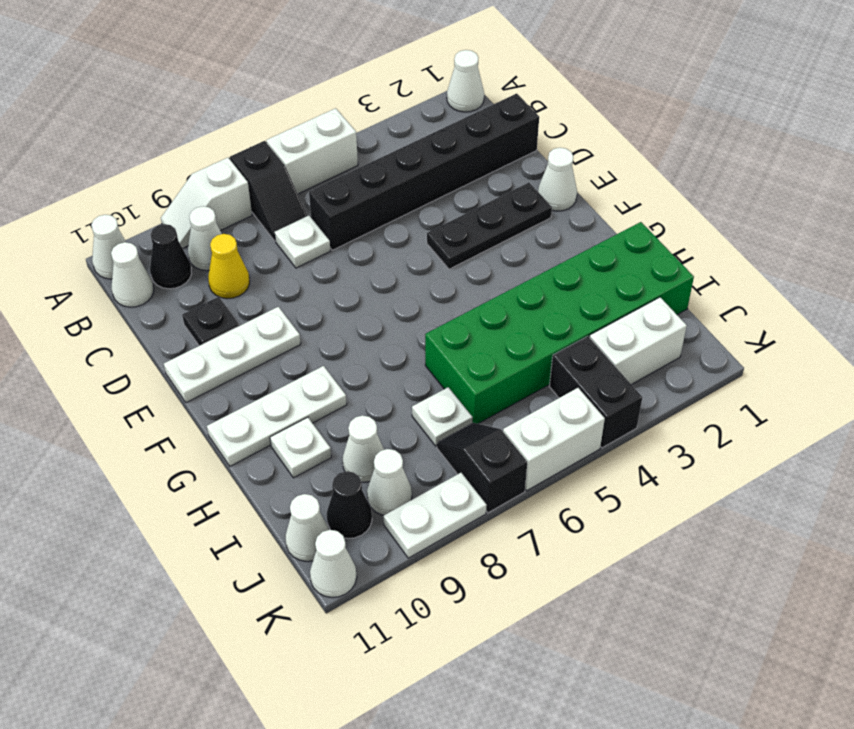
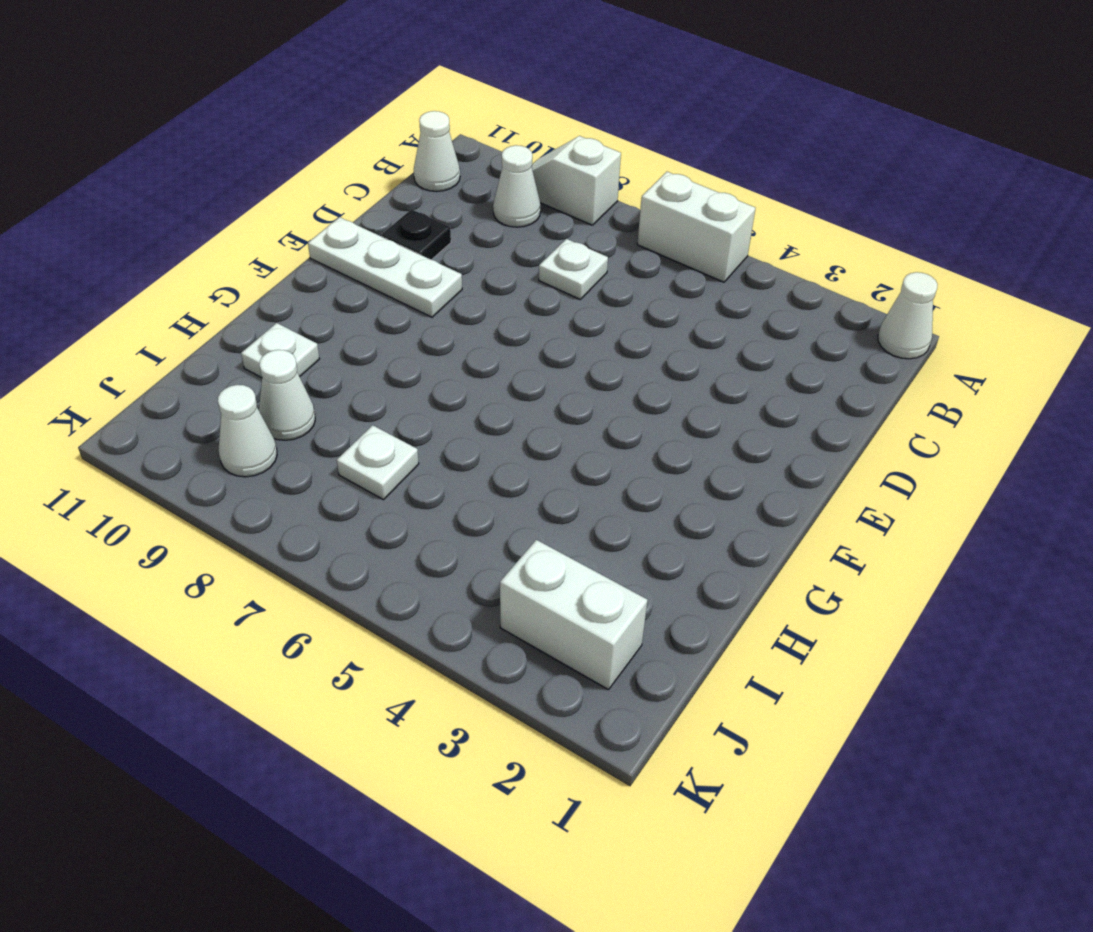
none -> black 1x2 slope [230,141,307,241]
none -> white 1x1 cone [91,215,126,279]
none -> black 1x1 cone [150,224,192,289]

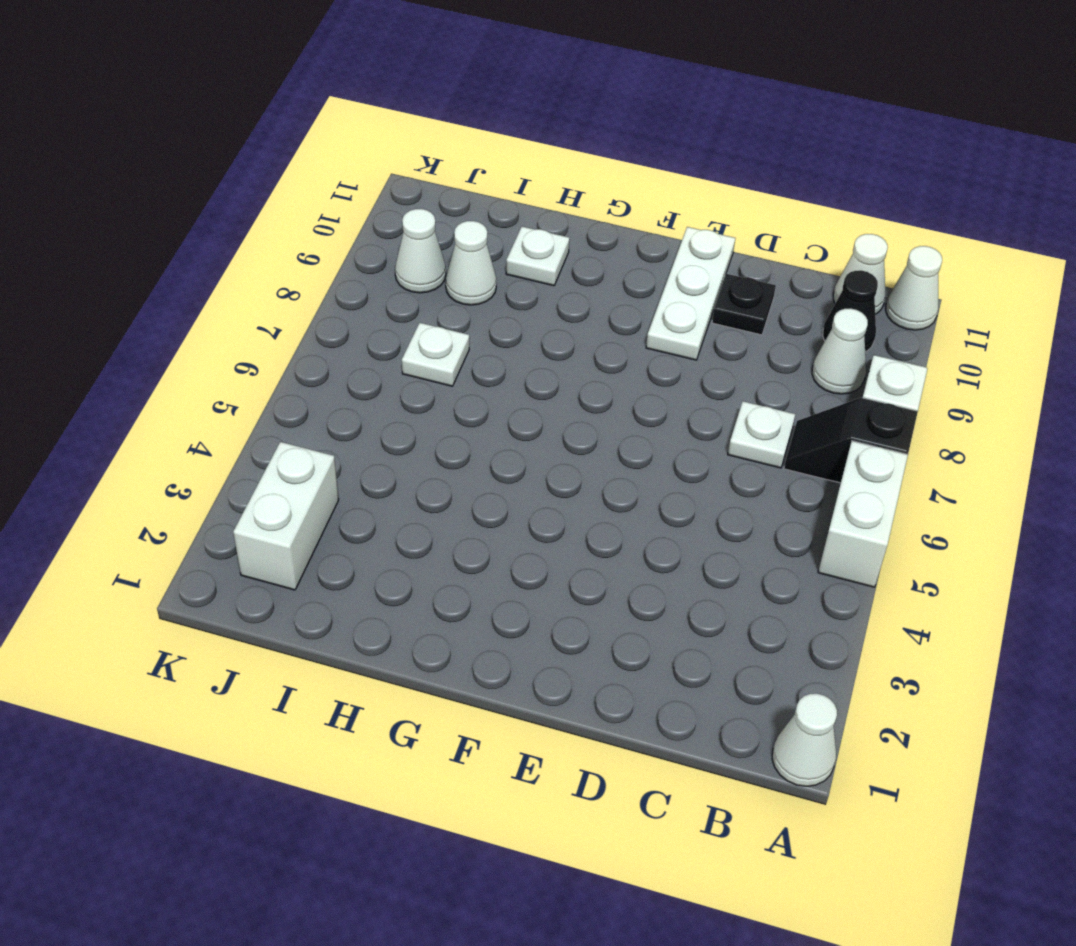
none -> black 1x6 brick [309,94,539,250]
none -> yellow 1x1 cone [208,234,250,299]
none -> white 1x1 cone [538,148,577,211]

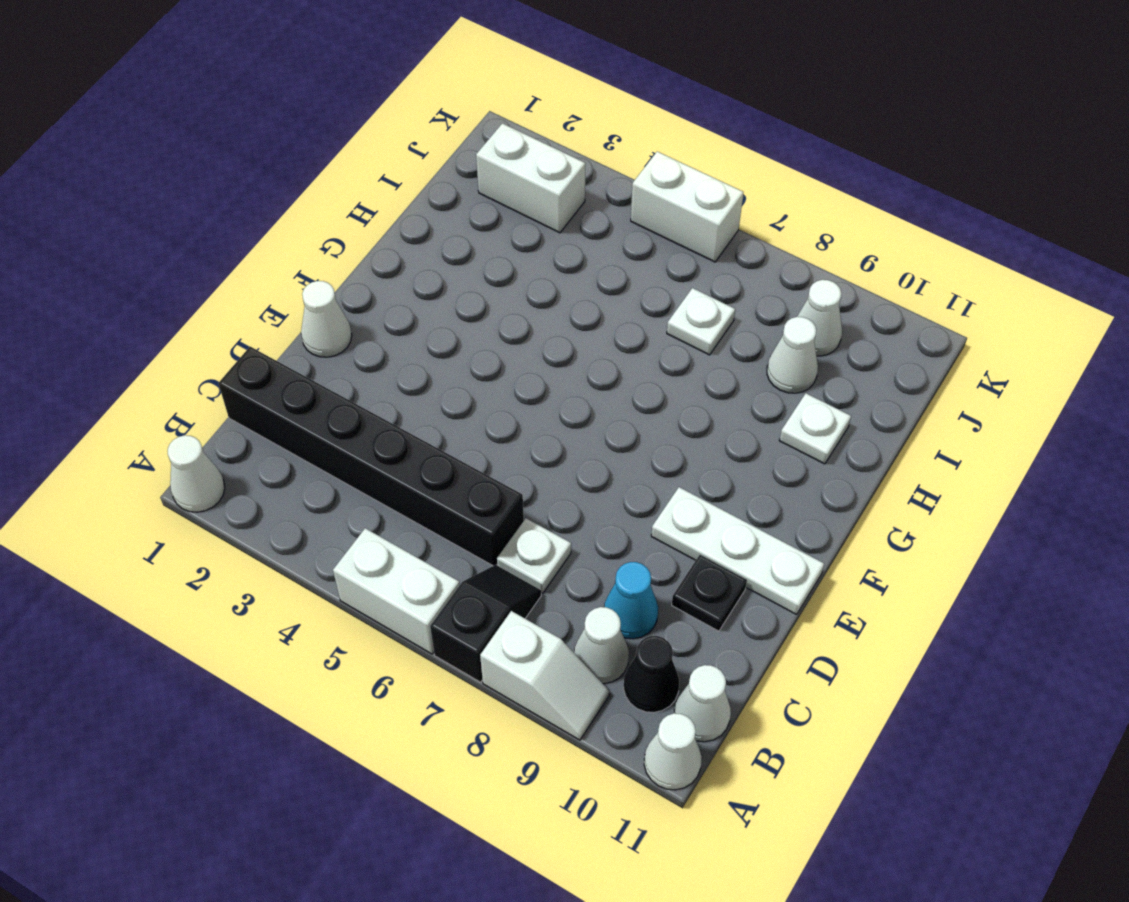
cyan 1x1 cone [604,562,658,639] -> yellow 1x1 cone [208,234,250,299]
none -> black 1x3 plate [427,183,552,269]
none -> white 1x3 plate [207,366,347,466]
none -> green 2x6 brick [425,222,694,424]

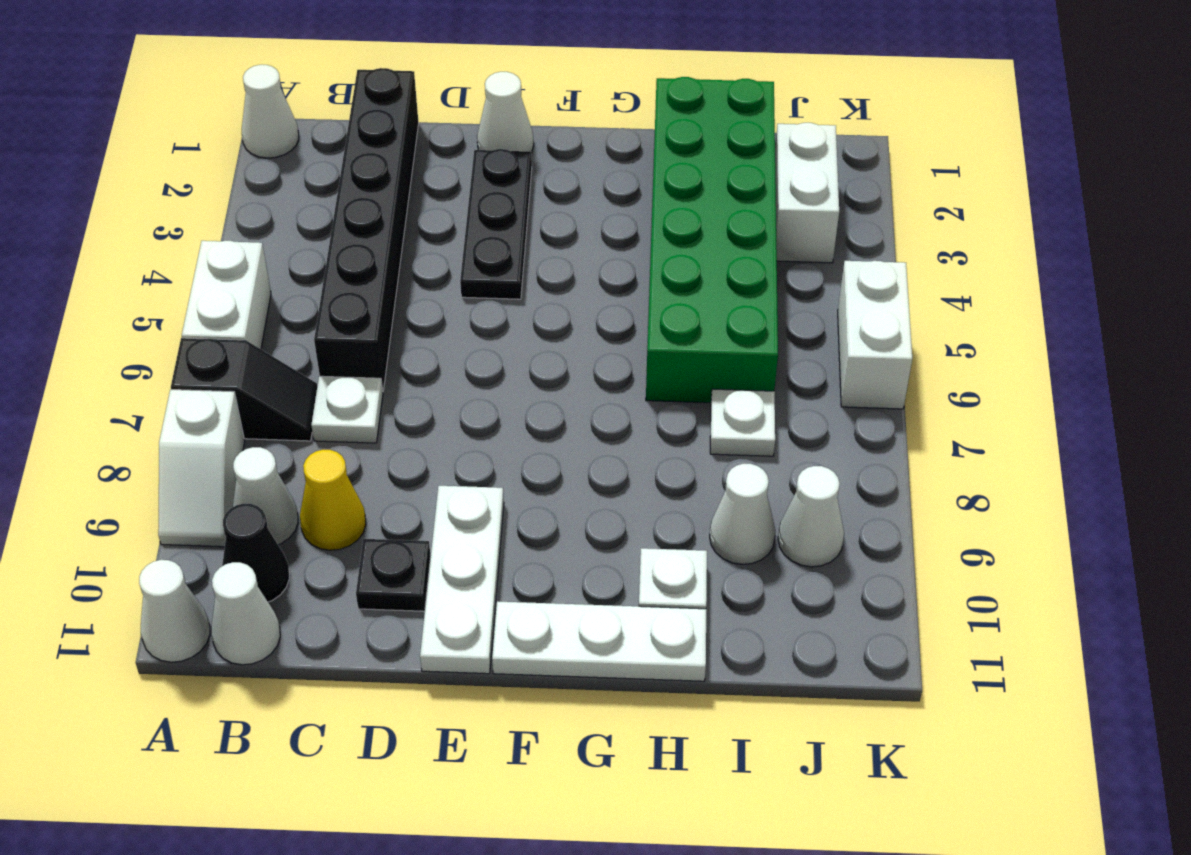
white 1x3 plate [492,601,706,681] -> white 1x3 plate turned to [207,366,347,466]
none -> black 1x2 brick [549,336,642,448]
none -> black 1x2 slope [437,423,527,513]
none -> black 1x1 cone [327,471,372,538]

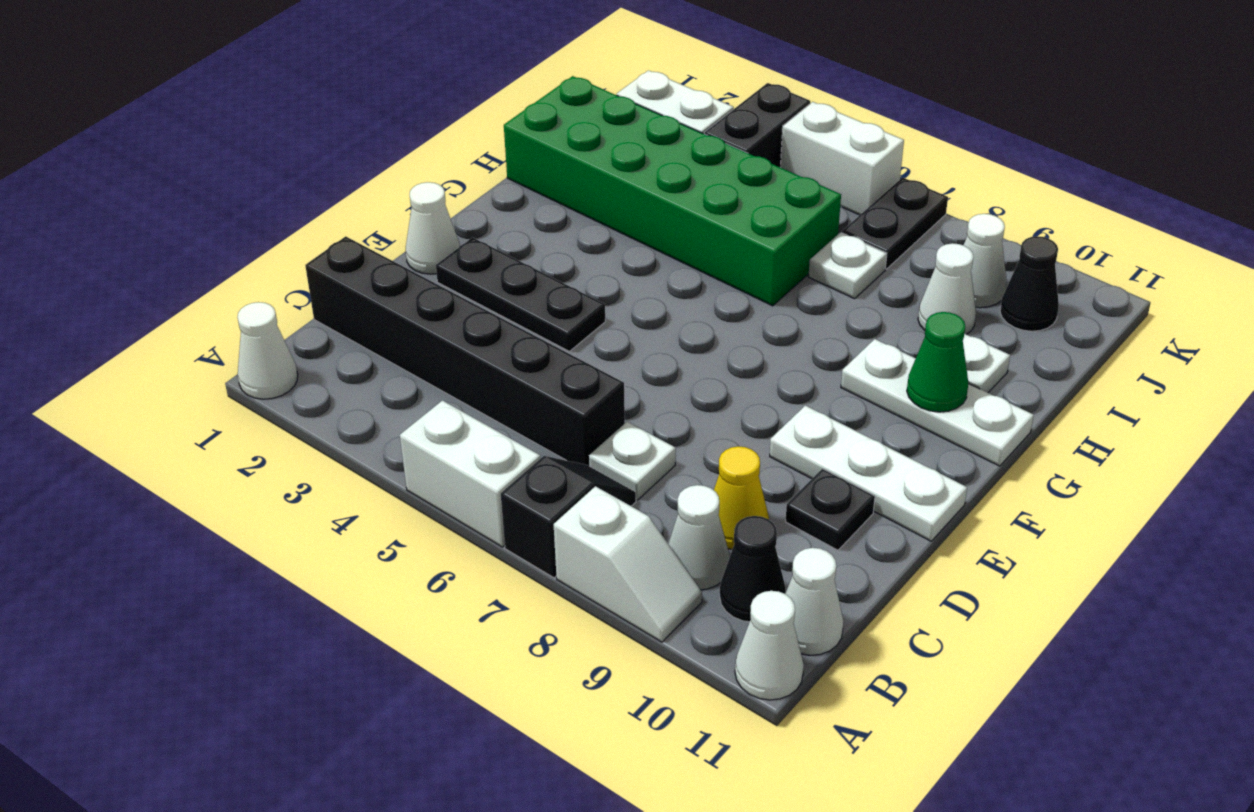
green 1x1 cone [907,312,968,412] -> none
black 1x2 plate [842,177,948,269] -> black 1x2 slope [437,423,527,513]
none -> white 1x1 cone [285,494,330,561]
none -> white 1x2 plate [383,473,487,558]
none -> white 1x1 cone [310,530,357,597]

